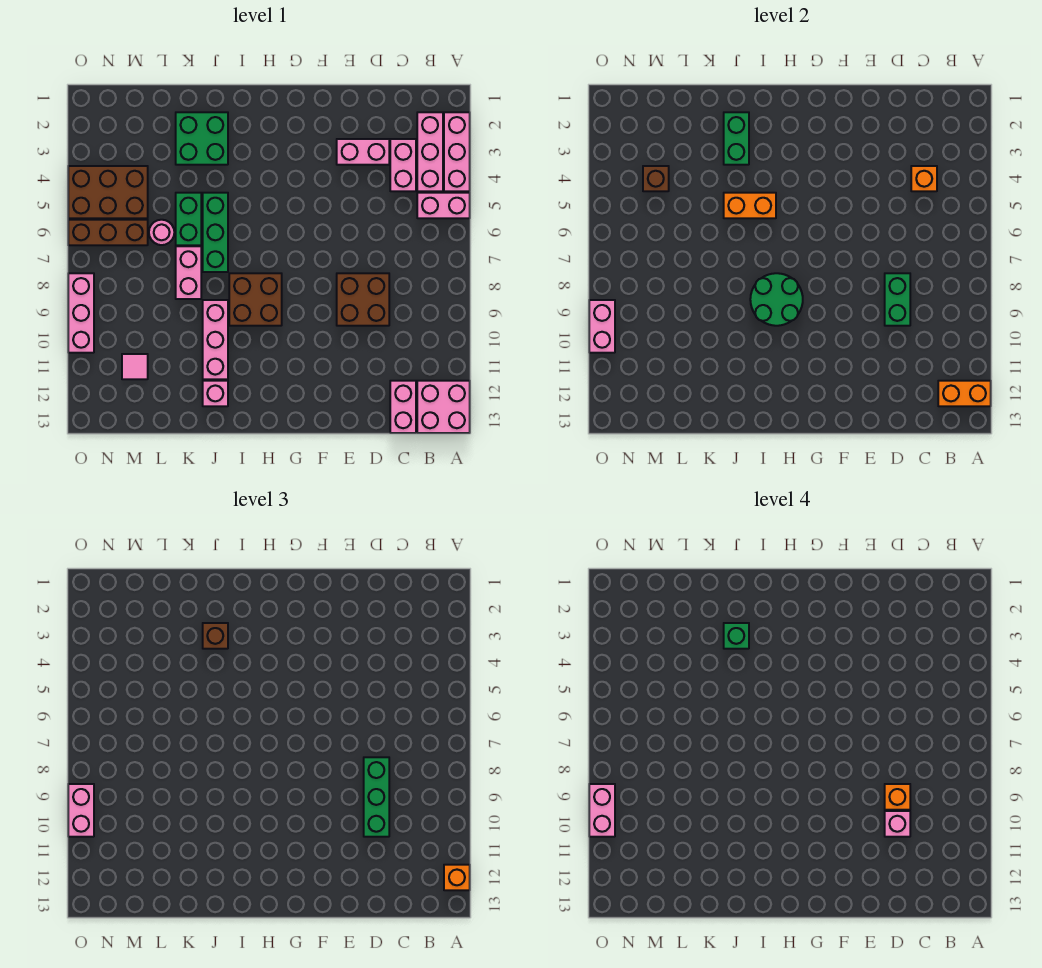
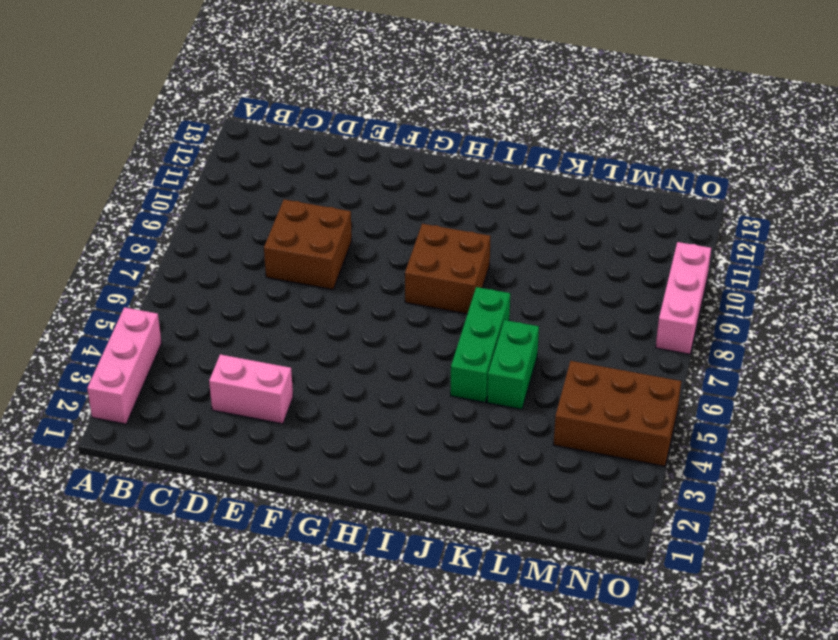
none -> pink 1x2 brick [417,193,470,218]
none -> pink 2x2 brick [417,381,470,433]
none -> pink 1x3 brick [417,112,443,191]
none -> pink 1x2 brick [390,139,416,191]

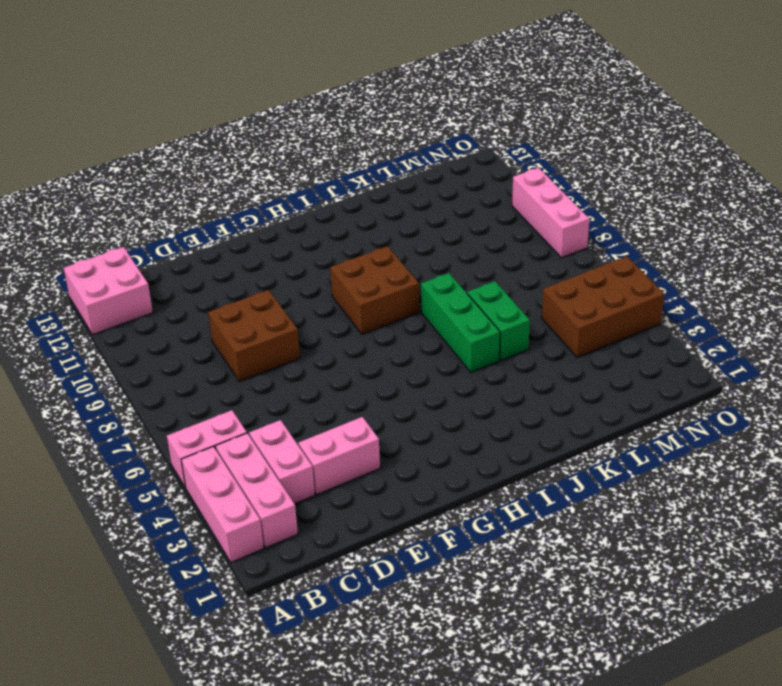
none -> pink 1x2 brick [390,381,416,433]
none -> green 2x2 brick [176,112,228,165]
none -> pink 1x3 brick [203,300,228,379]
none -> pink 1x1 brick [203,381,228,406]

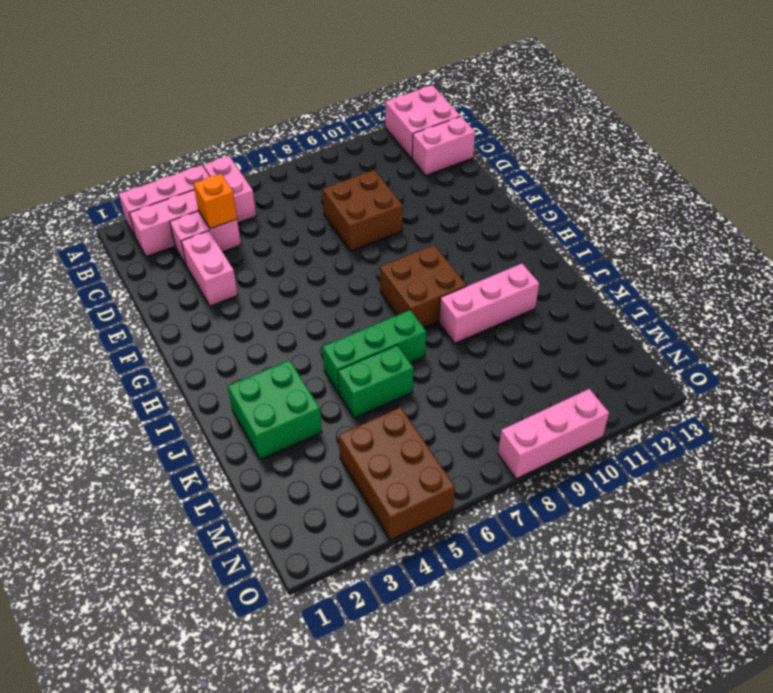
none -> pink 1x1 brick [203,381,228,406]
none -> pink 1x2 brick [176,246,201,299]
none -> pink 1x1 round brick [149,220,174,245]
none -> brown 1x3 brick [68,220,148,245]

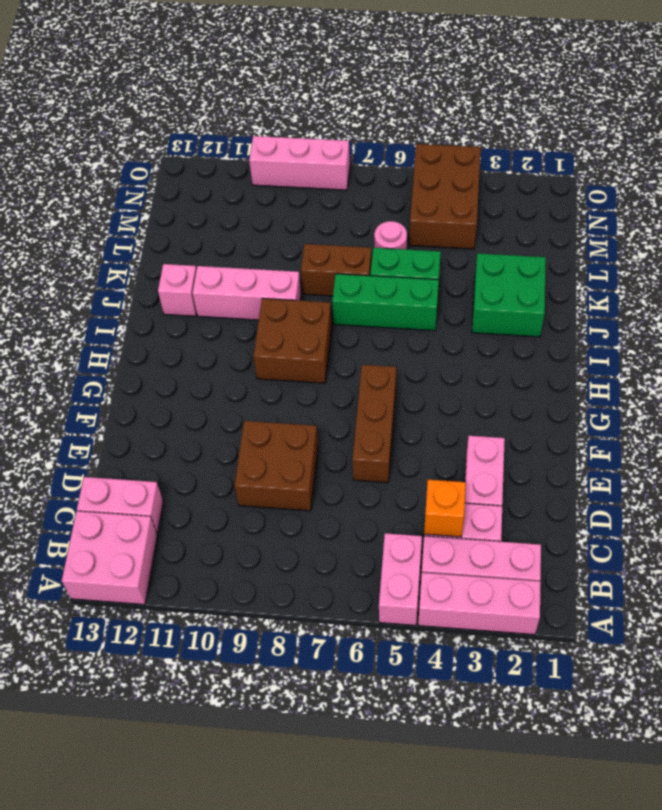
brown 1x3 brick [352,365,396,483] -> brown 1x3 brick moved to [68,220,148,245]
brown 1x2 brick [301,244,372,296] -> pink 1x2 brick [176,246,201,299]
none -> pink 1x1 tile [122,354,148,379]
none -> orange 1x2 brick [938,381,991,406]
none -> green 1x2 brick [885,273,910,326]
none -> green 2x2 round brick [750,273,803,326]

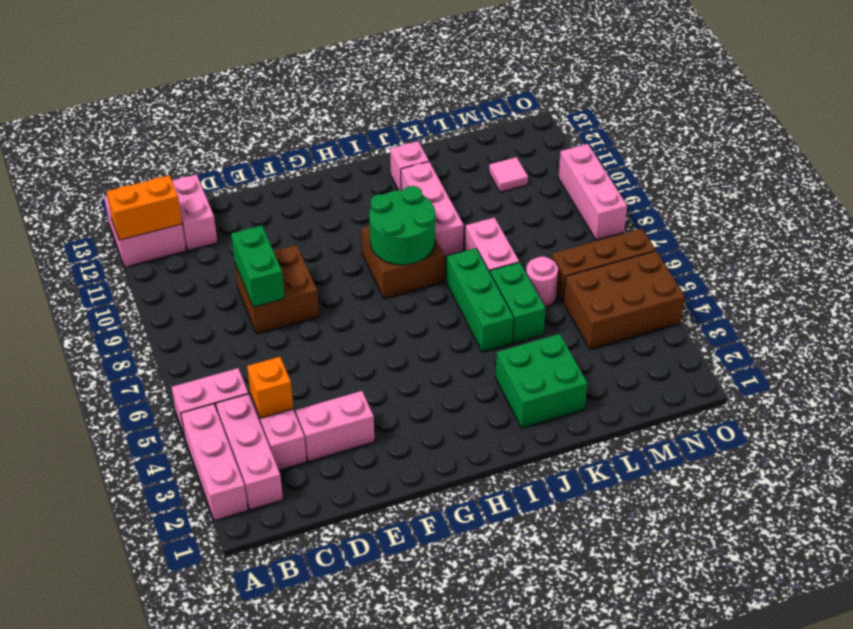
none -> orange 1x2 brick [724,193,776,218]
none -> green 1x2 brick [724,112,749,165]
none -> brown 1x1 brick [643,166,669,191]
none -> pink 1x2 brick [589,300,615,353]

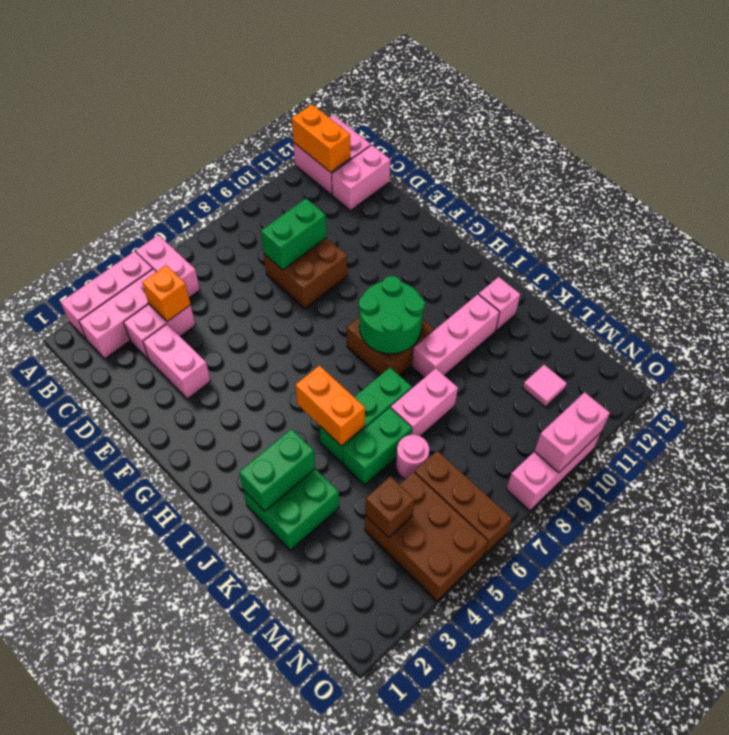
none -> orange 1x1 brick [444,865,470,890]
none -> green 1x3 brick [364,757,389,837]
none -> brown 1x1 brick [203,623,228,649]
none -> pink 1x2 brick [68,784,94,837]

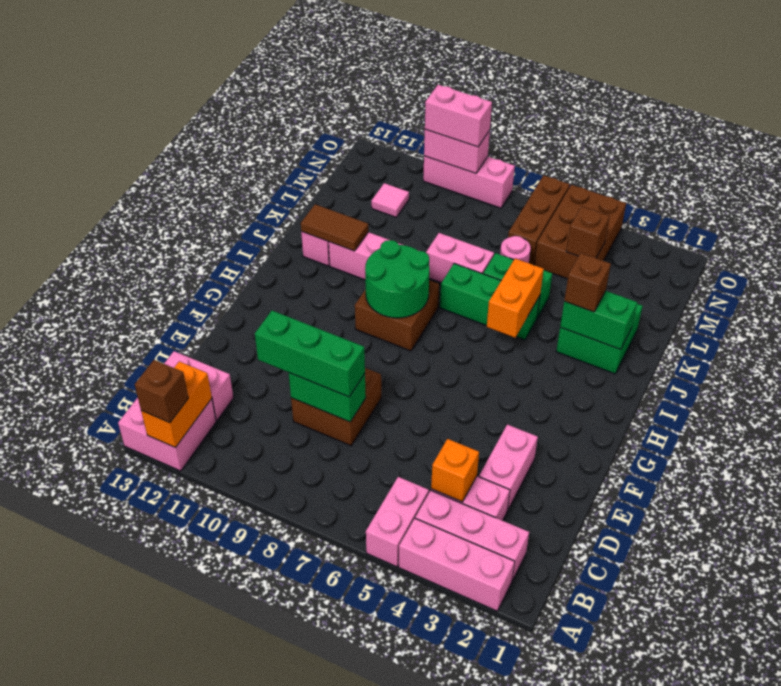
brown 1x1 brick [135,360,188,423] -> orange 1x1 brick [444,865,470,890]
brown 1x2 tile [301,204,368,251] -> none
none -> orange 1x1 brick [885,784,910,810]
none -> pink 1x1 brick [885,811,910,837]
none -> green 1x1 brick [724,623,749,649]
none -> pink 1x2 brick [589,784,615,837]

